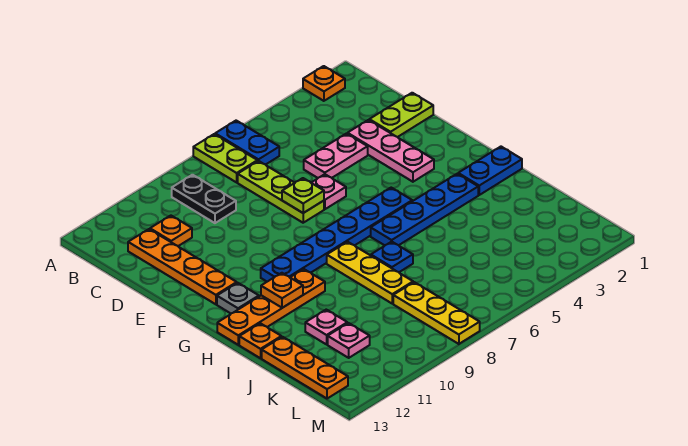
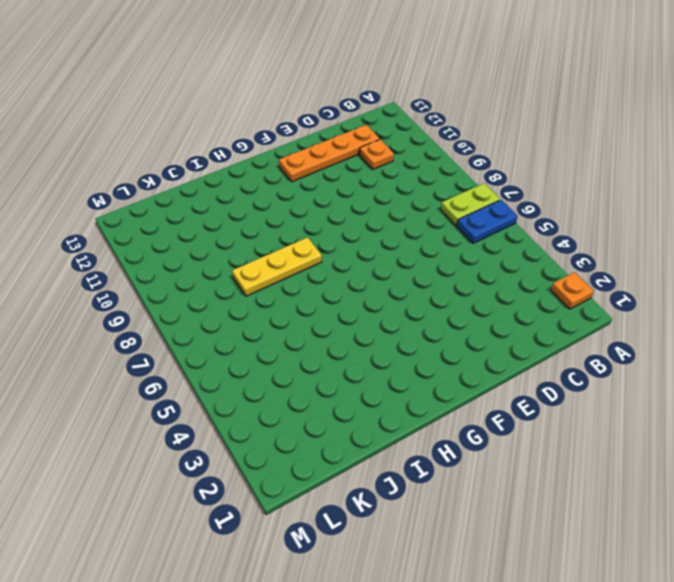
none -> black 1x2 plate [172,175,236,223]
none -> lime 1x3 plate [238,161,324,223]
none -> lime 1x2 plate [369,93,433,137]

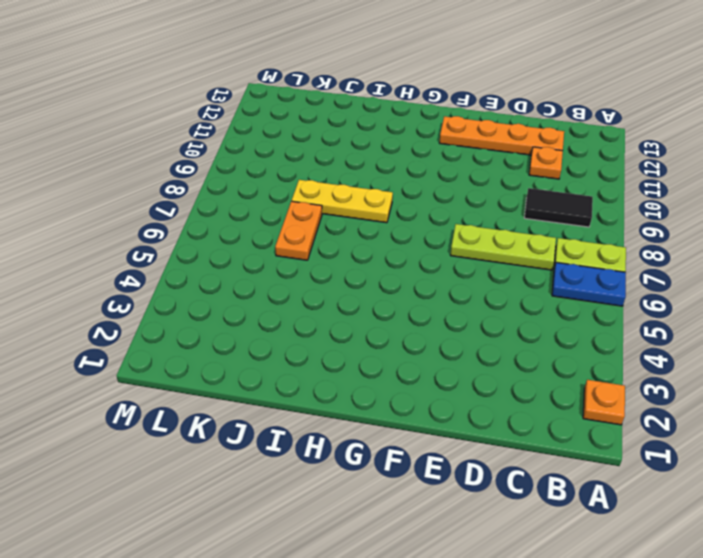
black 1x2 tile [524,188,593,227] -> black 1x2 plate [172,175,236,223]
orange 1x2 plate [275,201,322,260] -> none
none -> lime 1x2 plate [369,93,433,137]
none -> pink 1x3 plate [348,120,434,182]
none -> pink 1x2 plate [304,134,368,178]

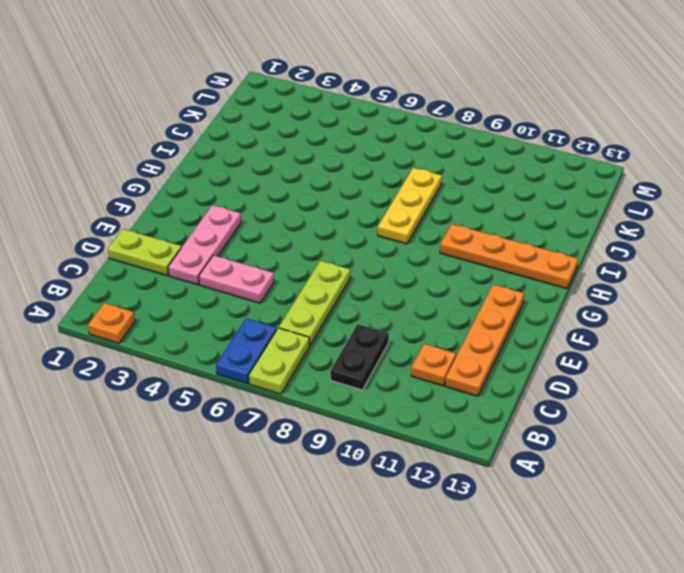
none -> pink 1x1 plate [311,174,346,209]
none -> blue 1x6 plate [261,188,412,282]
none -> grey 1x1 plate [217,283,259,313]

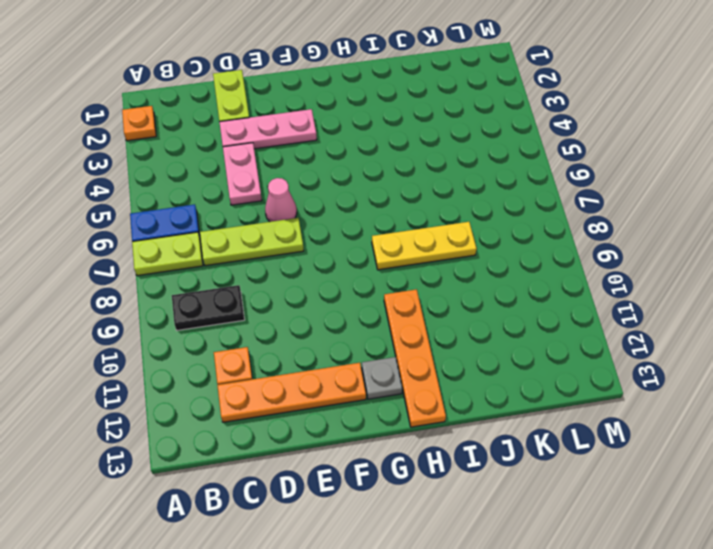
pink 1x1 cone [265,178,297,222] -> pink 1x1 plate [311,174,346,209]
none -> blue 1x6 plate [261,188,412,282]
none -> blue 1x2 plate [458,147,522,195]
none -> blue 1x4 plate [371,174,478,245]

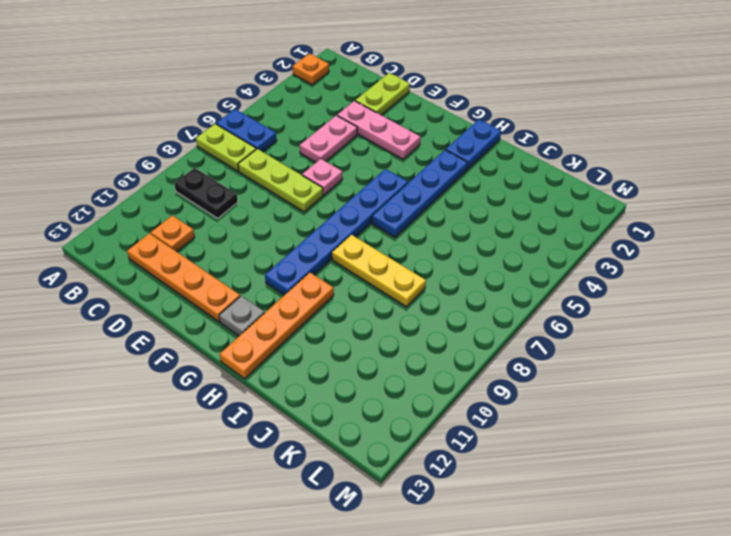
none -> blue 1x1 plate [371,242,413,272]
none -> orange 1x1 plate [239,323,281,358]
none -> pink 1x1 plate [305,310,347,344]

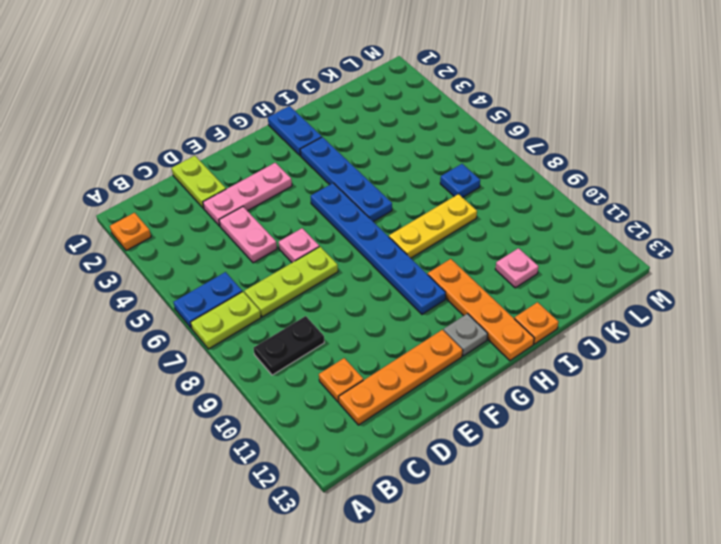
blue 1x1 plate [440,164,480,198] -> blue 1x1 plate moved to [371,242,413,272]
none -> orange 1x3 plate [262,337,348,399]
none -> yellow 1x3 plate [393,282,480,344]
none -> pink 1x1 plate [328,323,370,358]

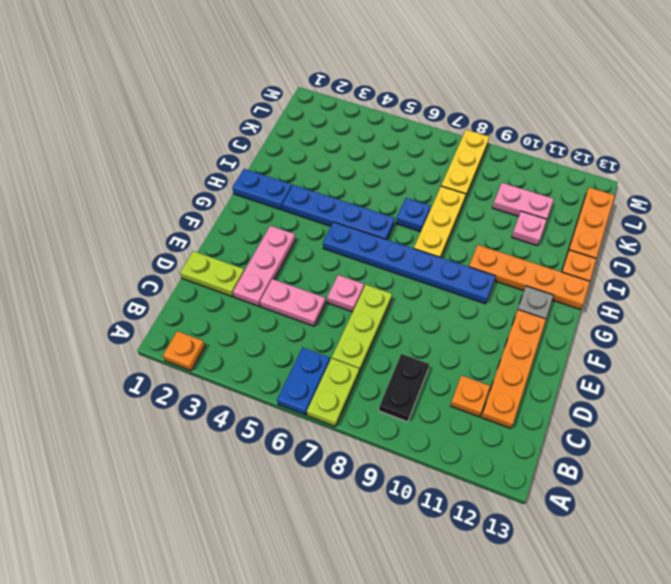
pink 1x2 plate [493,183,554,219] -> pink 1x1 plate [328,323,370,358]
none -> lime 1x1 plate [282,178,324,213]
none -> orange 1x1 plate [261,273,303,308]

